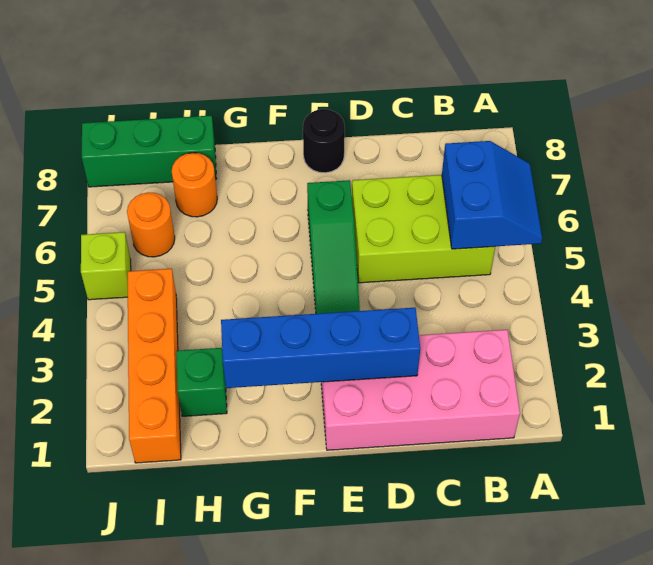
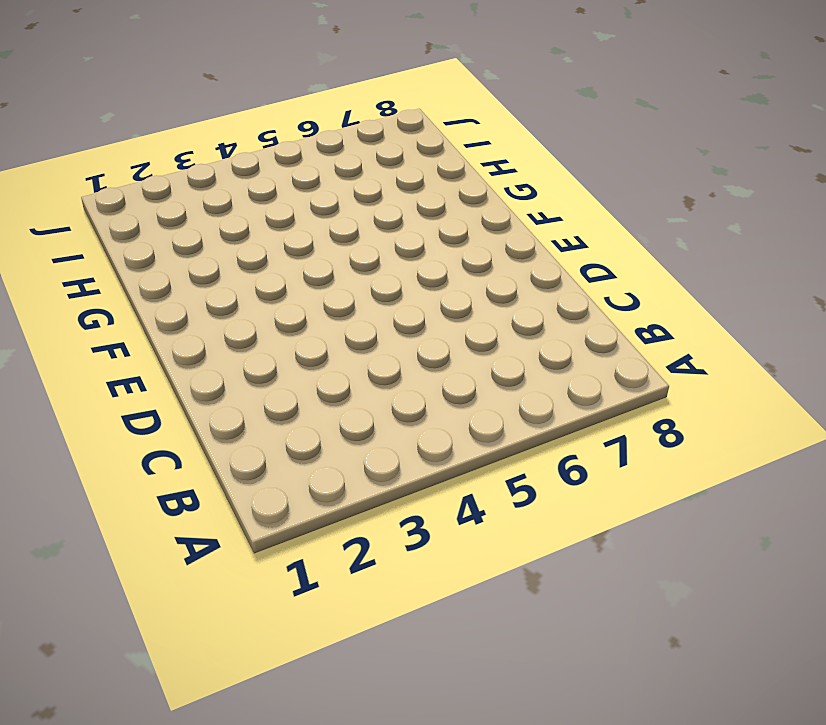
none -> pink 2x4 brick [321,330,520,450]
none -> lime 2x3 brick [352,175,495,283]
none -> green 1x3 slope [307,180,360,314]

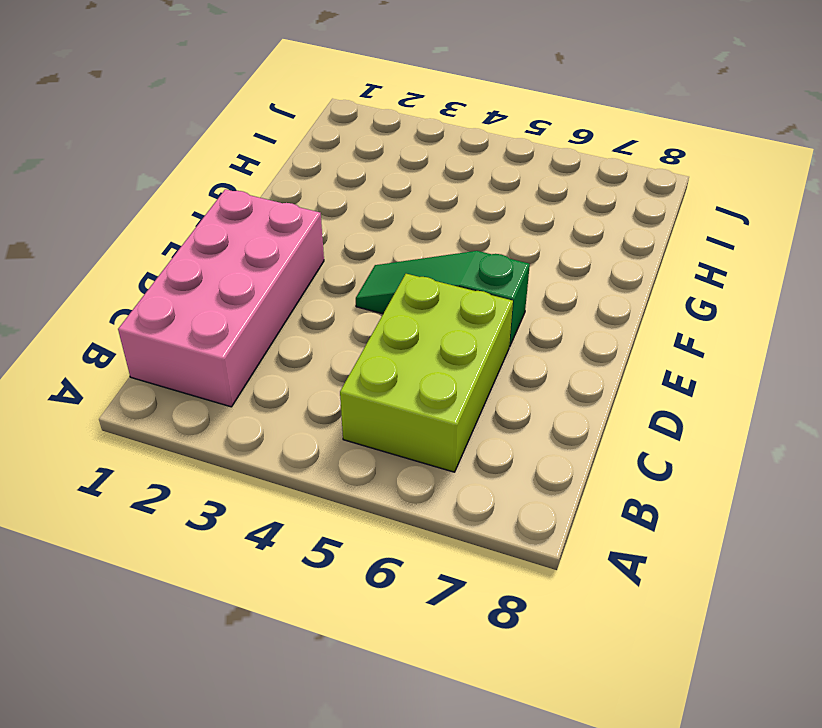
none -> black 1x1 round brick [303,109,345,173]
none -> green 1x1 brick [176,348,227,416]
none -> orange 1x1 round brick [172,153,217,217]

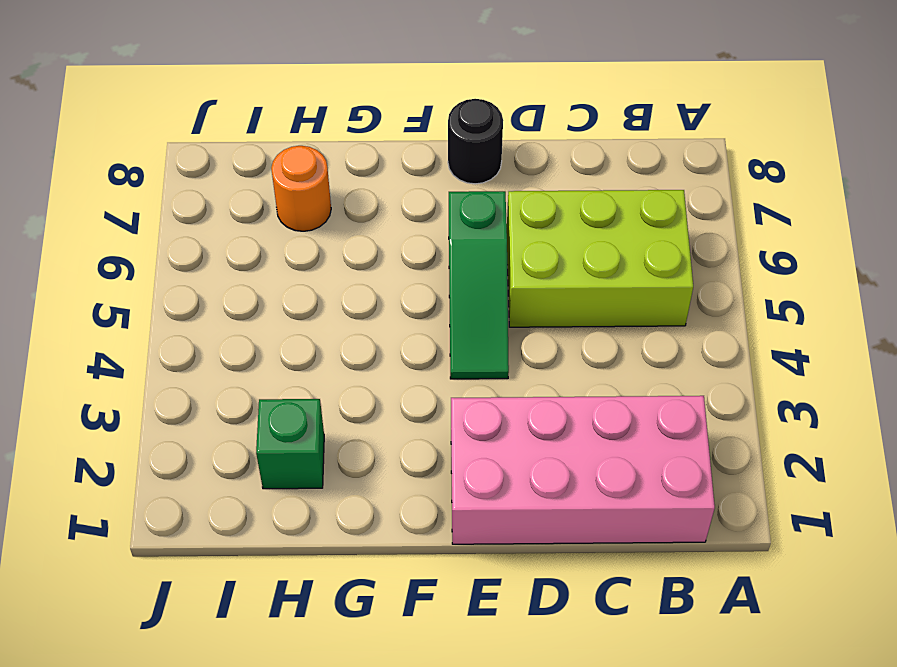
none -> green 1x3 brick [82,116,216,187]
none -> orange 1x4 brick [127,269,181,463]
none -> orange 1x1 round brick [127,192,175,257]

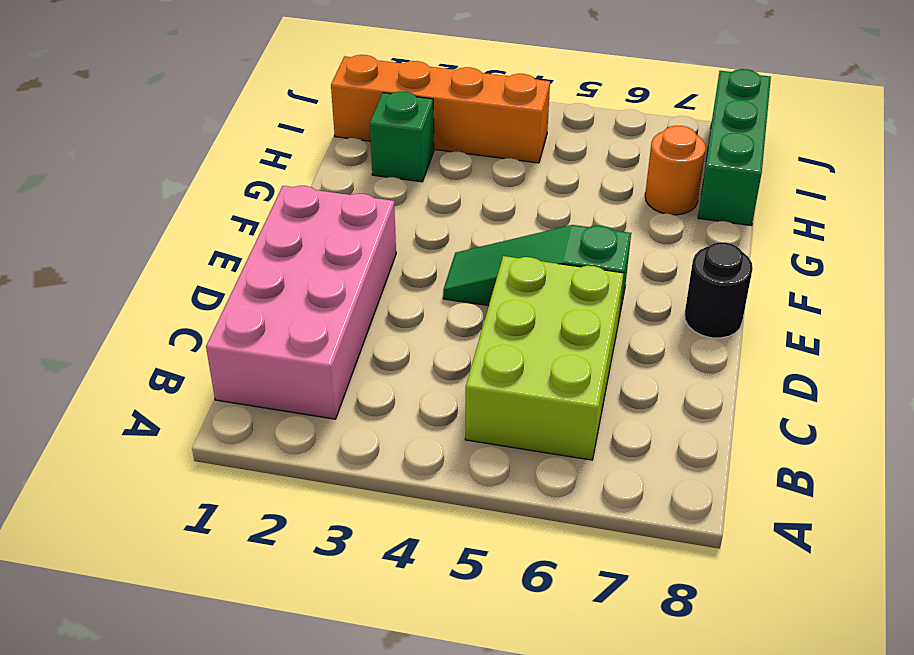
none -> orange 1x1 round brick [127,192,175,257]
none -> lime 1x1 brick [81,232,131,300]
none -> blue 2x2 slope [442,141,542,249]

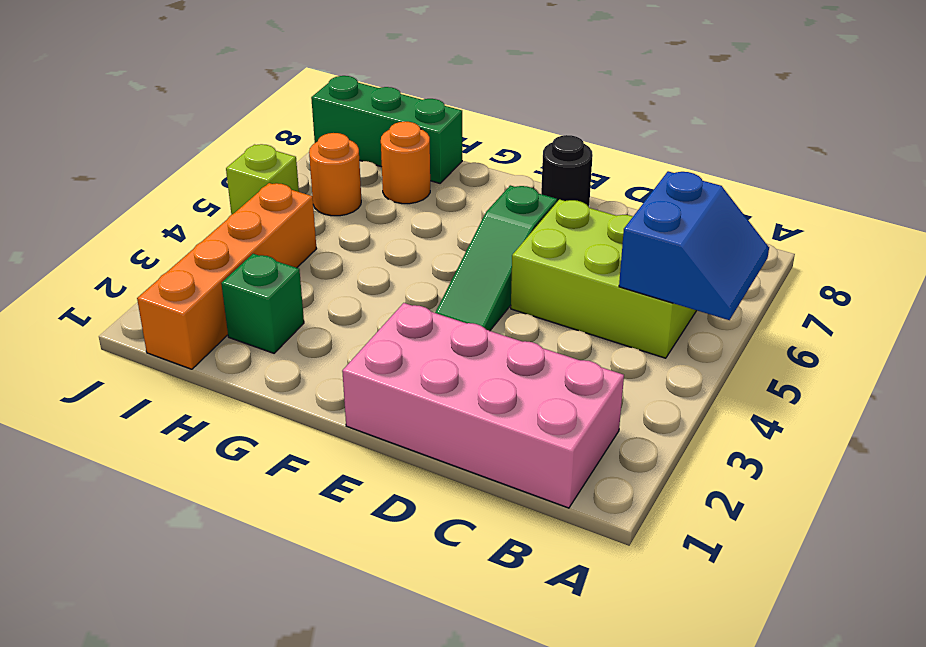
none -> blue 1x4 brick [221,308,420,388]

